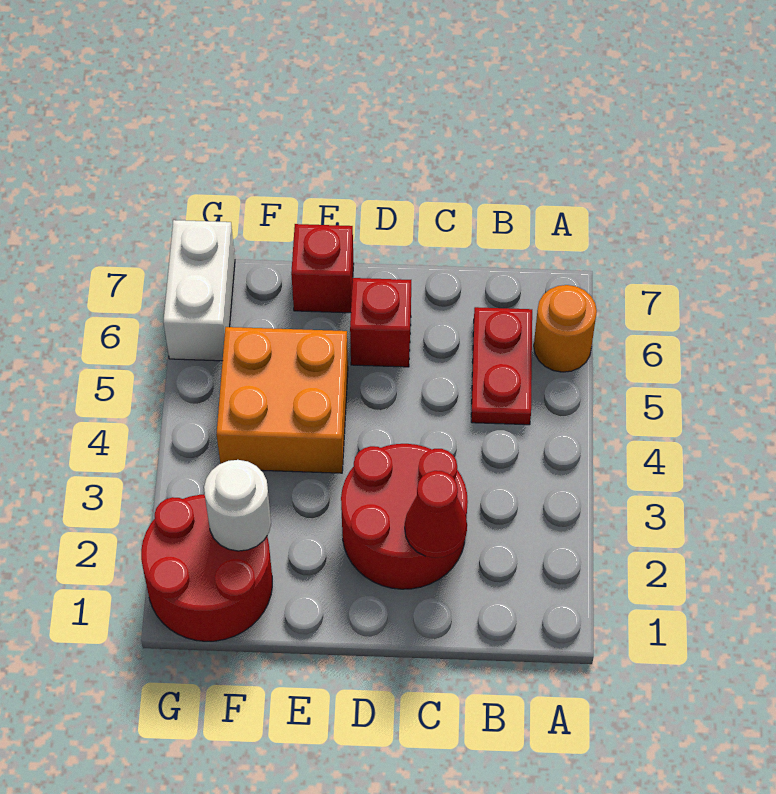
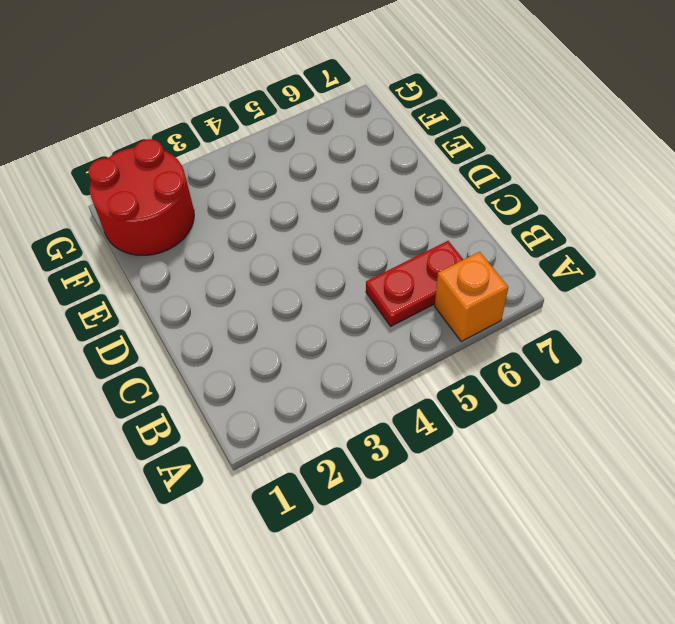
orange 1x1 brick [435,252,508,341] -> orange 1x1 round brick [534,285,597,372]
none -> red 2x2 round brick [341,444,468,589]
none -> red 1x1 brick [350,278,411,367]

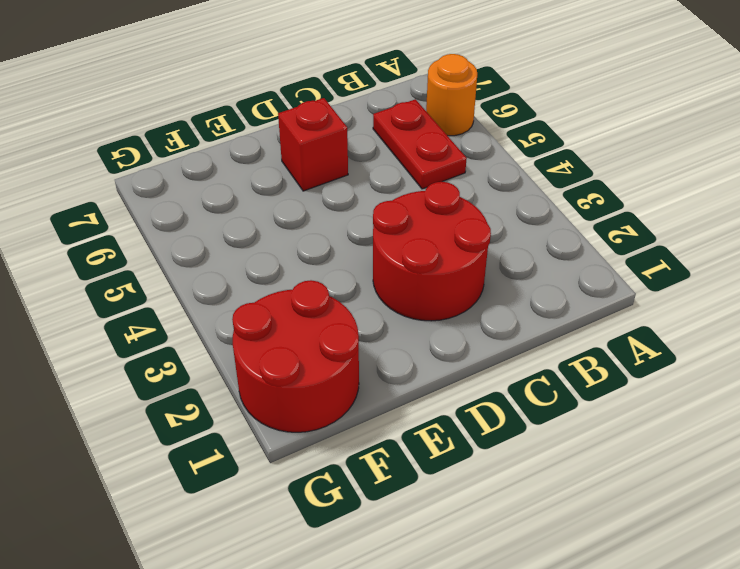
none -> orange 2x2 brick [217,327,348,473]
none -> red 1x1 brick [291,224,354,313]

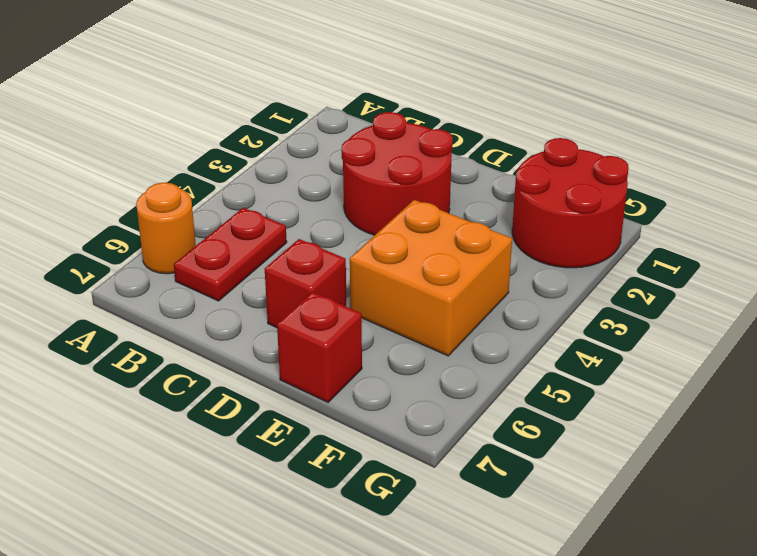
none -> white 1x2 brick [163,220,235,361]
none -> red 1x1 cone [405,471,467,558]

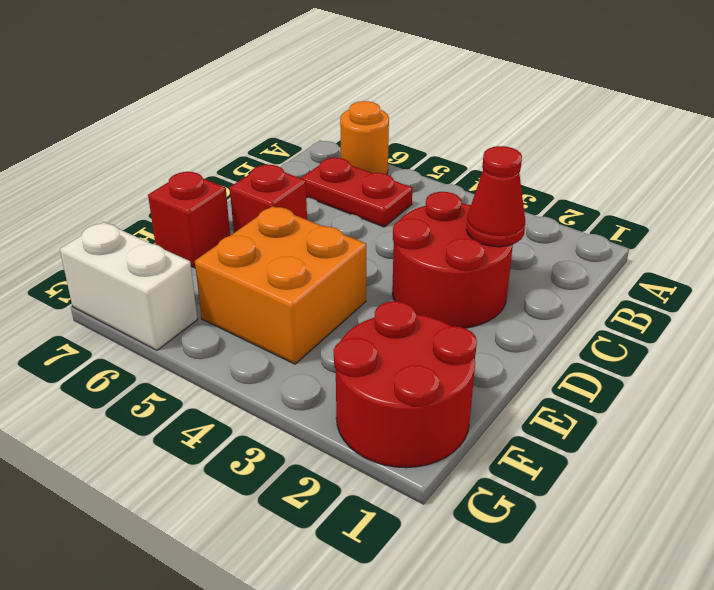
none -> white 1x1 round brick [204,460,271,551]

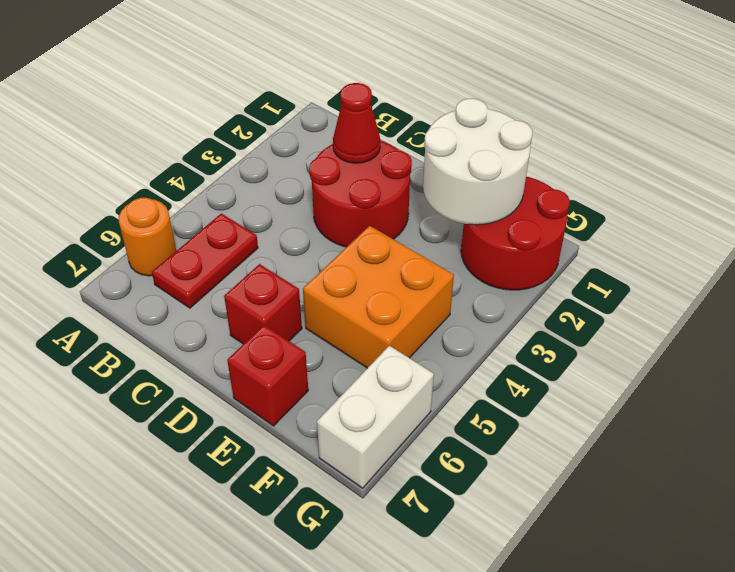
white 2x2 round brick [423,98,532,225] -> white 1x1 round brick [204,460,271,551]

